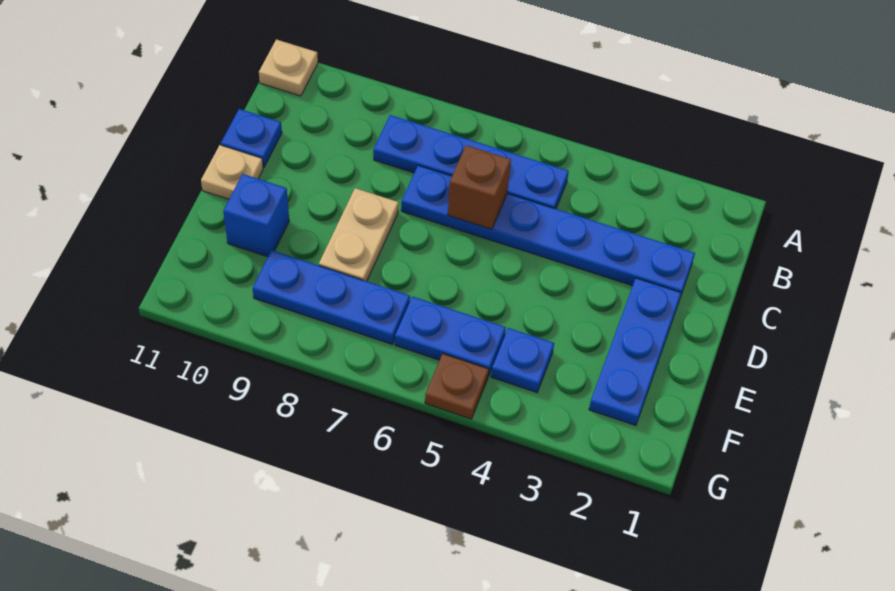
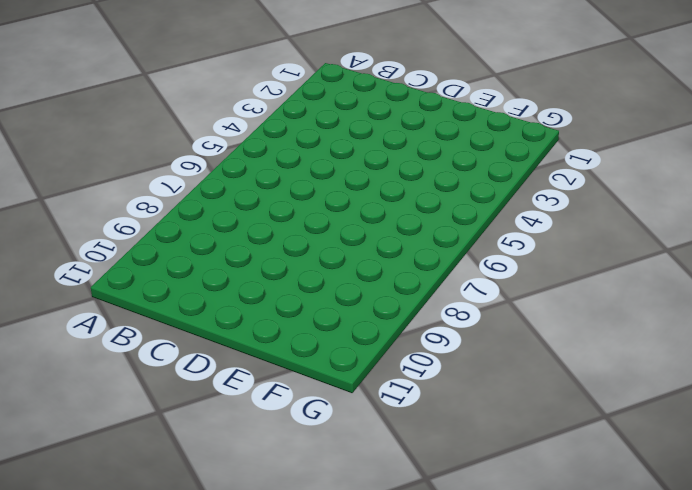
none -> tan 1x1 plate [259,39,318,96]
none -> blue 1x4 plate [373,115,569,209]
none -> blue 1x6 plate [401,165,695,297]

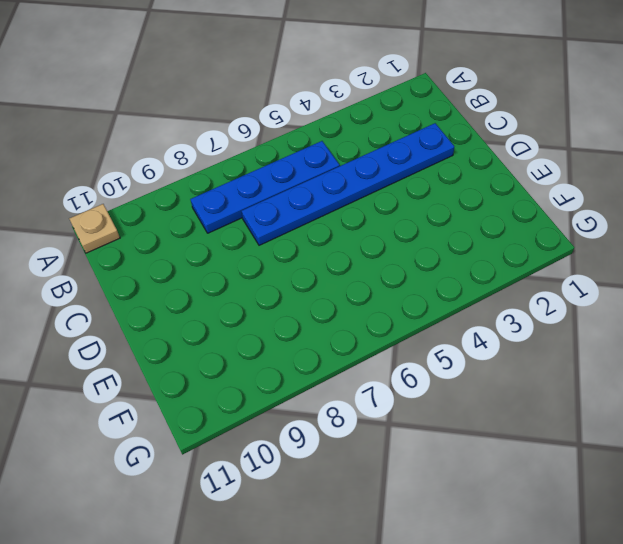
none -> blue 1x1 plate [221,109,282,167]
none -> blue 1x3 plate [589,278,681,425]
none -> tan 1x2 plate [319,188,398,281]

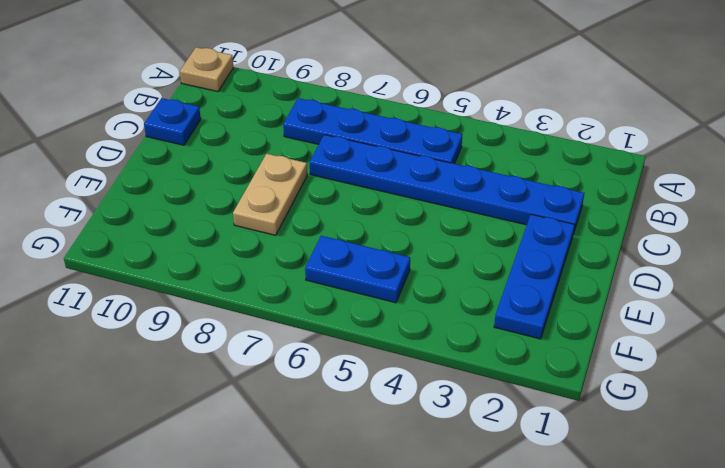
none -> tan 1x1 plate [201,145,263,199]
none -> blue 1x1 brick [223,174,289,257]
none -> blue 1x1 plate [491,328,554,392]

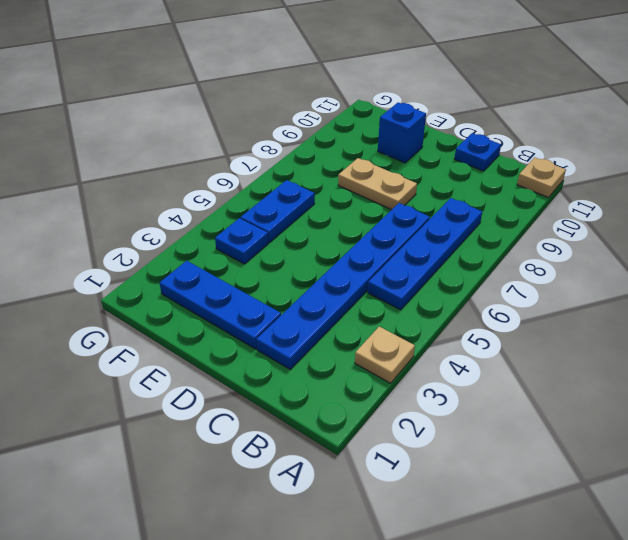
tan 1x1 plate [355,327,415,383] -> tan 1x1 plate moved to [201,145,263,199]
none -> blue 1x3 plate [253,250,410,344]
none -> brown 1x1 plate [425,354,489,419]
none -> brown 1x1 brick [448,145,511,229]

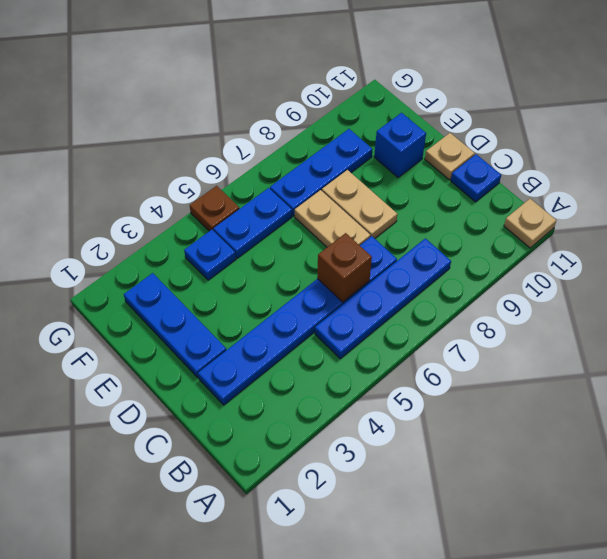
tan 1x2 plate [295,190,370,247] -> none

